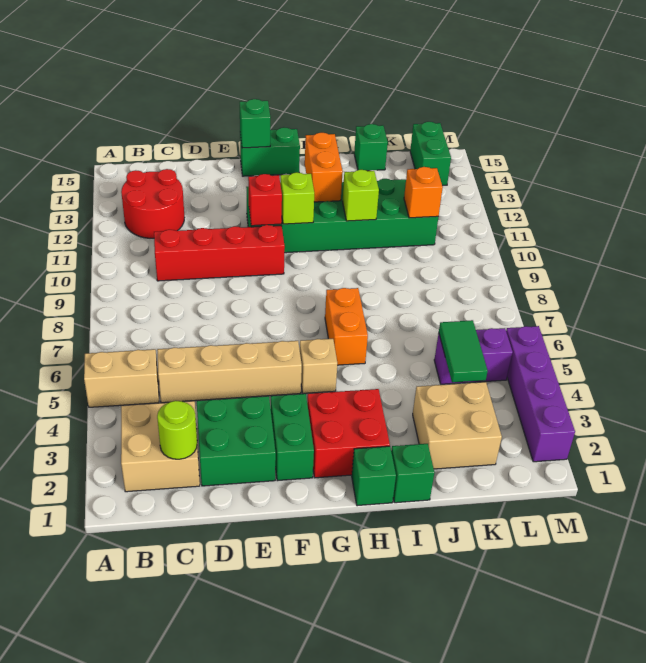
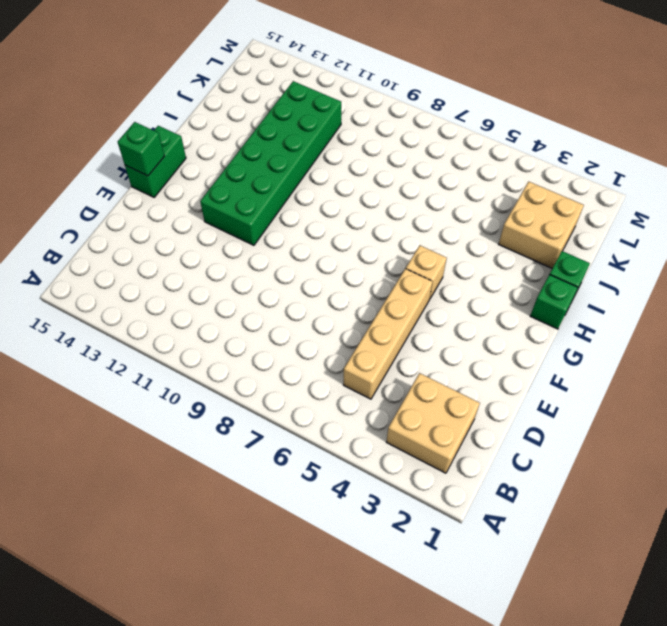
none -> tan 1x2 brick [84,349,159,407]
none -> red 2x2 round brick [121,169,184,238]
none -> red 1x4 brick [154,225,285,281]

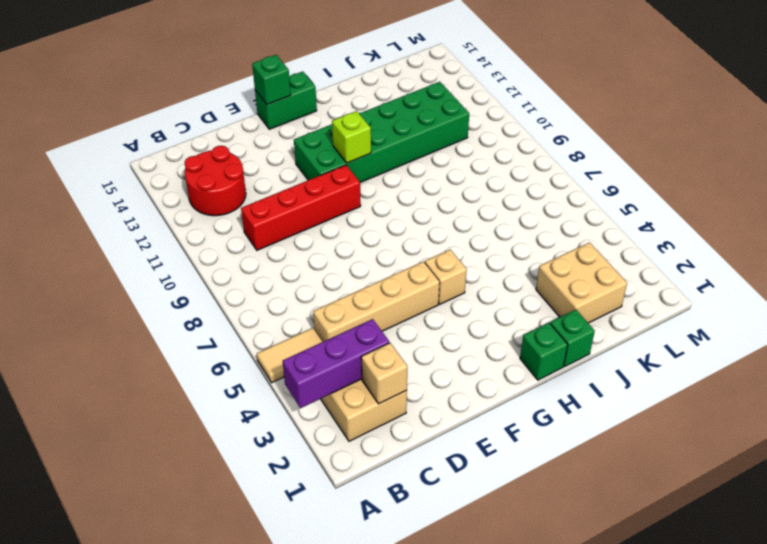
purple 1x3 brick [283,319,389,408] -> none
tan 1x2 tile [257,328,323,383] -> tan 1x2 brick [84,349,159,407]
tan 1x1 brick [361,343,407,404] -> lime 1x1 round brick [157,401,197,459]
none -> green 2x2 brick [197,396,276,486]
none -> green 1x2 brick [271,394,314,481]
none -> red 2x2 brick [307,389,390,478]

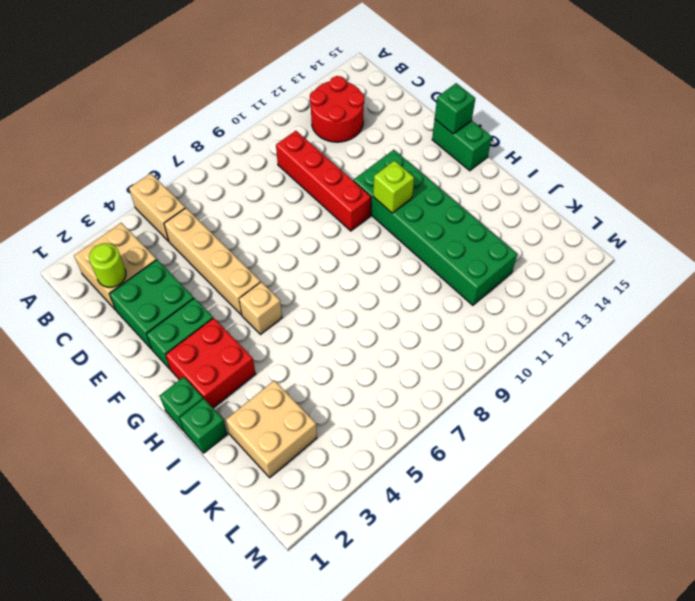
none -> orange 1x2 brick [325,288,368,365]
none -> green 1x1 brick [354,124,388,171]
none -> purple 1x2 brick [434,328,513,384]

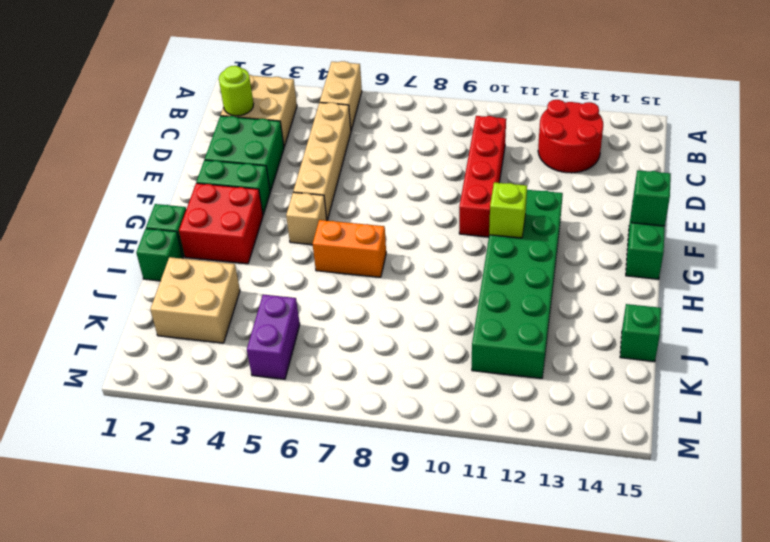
none -> green 1x2 brick [410,122,451,186]
none -> purple 1x4 brick [506,326,575,462]
none -> red 1x1 brick [248,174,282,226]

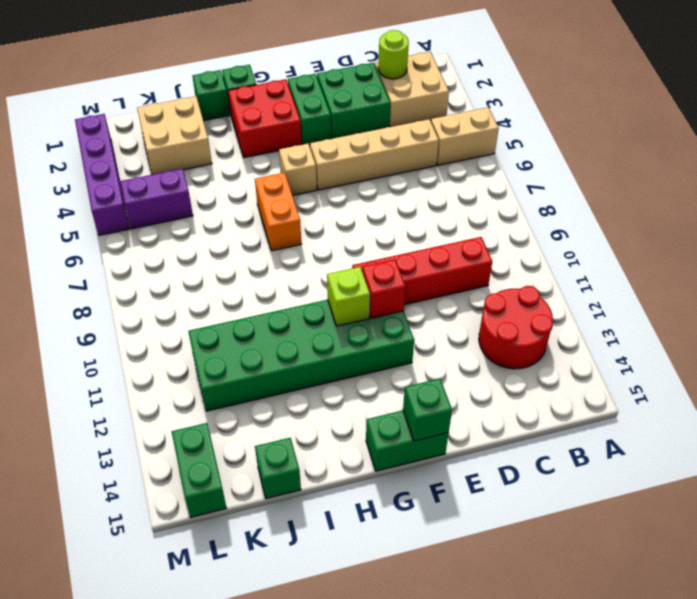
none -> orange 1x2 brick [304,132,343,202]
none -> lime 1x1 brick [343,170,379,221]
none -> green 1x2 tile [439,320,488,383]

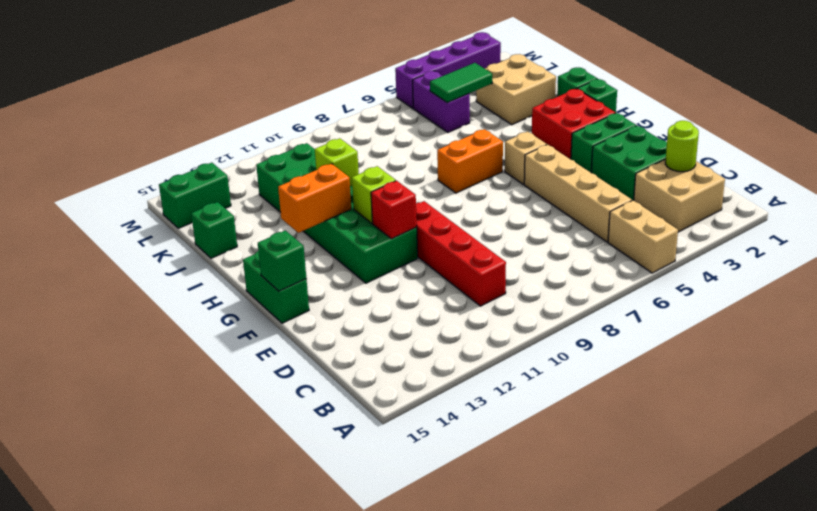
none -> red 2x2 round brick [121,169,184,238]
none -> orange 1x1 brick [404,167,443,218]

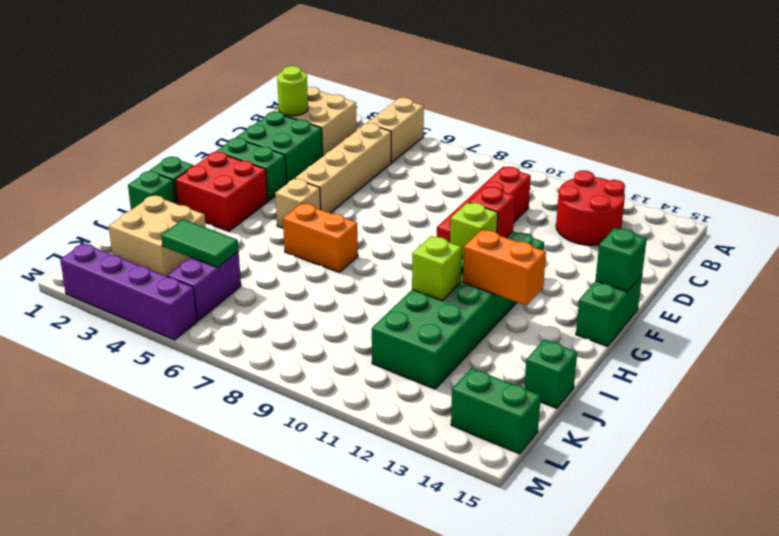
none -> orange 1x1 brick [404,167,443,218]

